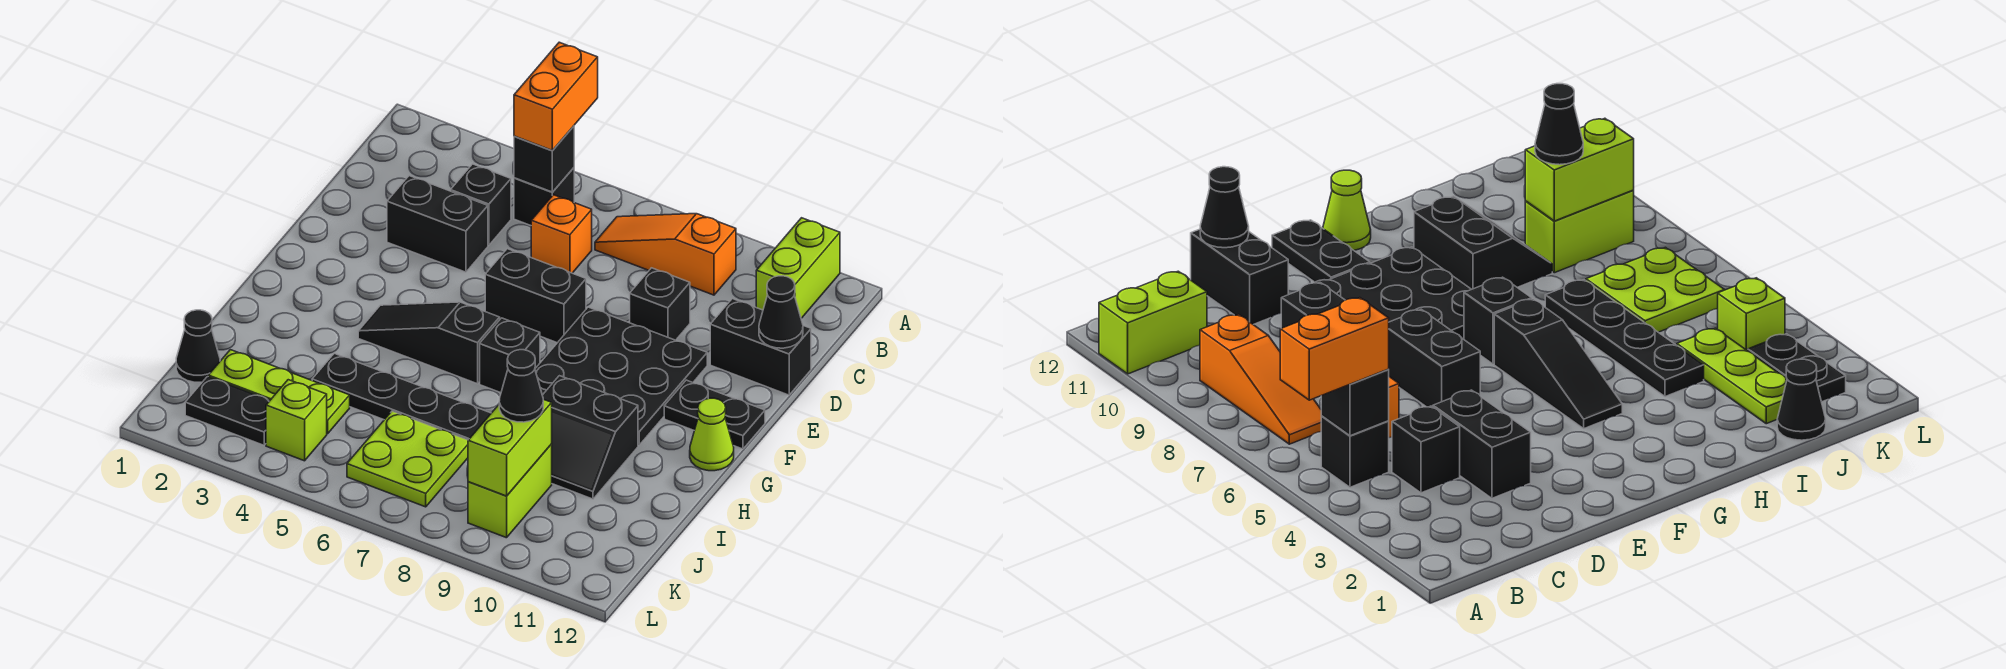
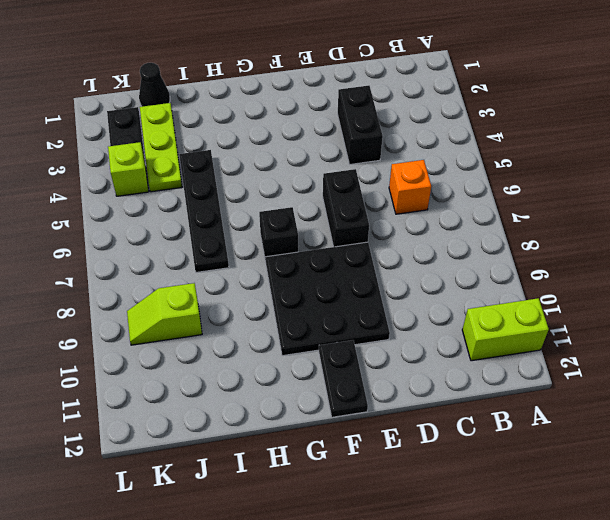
lime 1x2 slope [127,283,202,345] -> lime 1x2 brick [468,444,552,538]
none -> black 1x1 brick [514,168,574,225]
none -> orange 1x3 slope [595,214,736,295]
none -> black 1x1 brick [451,164,511,245]

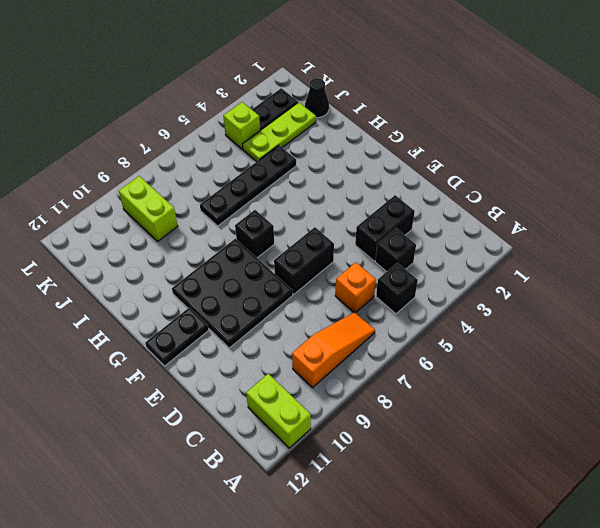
none -> black 1x1 brick [630,268,690,340]
none -> black 1x2 brick [710,299,811,395]
none -> black 1x3 slope [358,302,500,384]

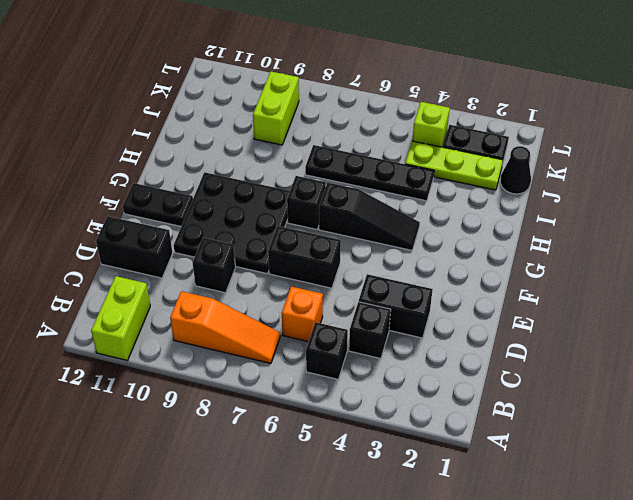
none -> lime 1x1 cone [690,398,734,471]
none -> black 2x2 slope [542,376,638,499]
none -> lime 2x2 plate [347,411,468,507]

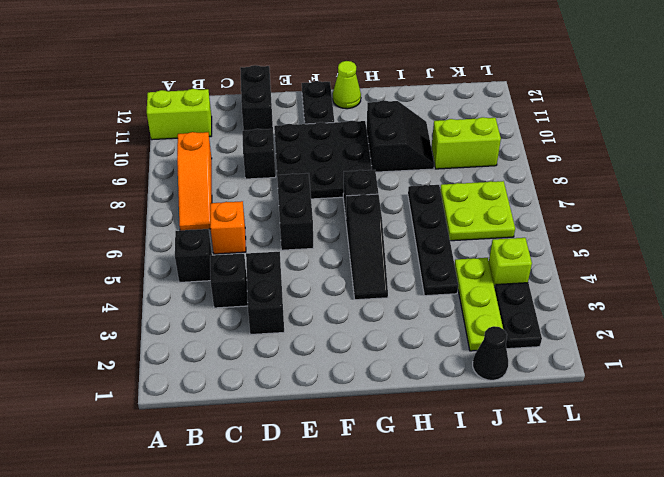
none -> black 1x1 brick [514,126,574,192]
none -> black 1x1 cone [759,276,803,348]
none -> lime 1x2 brick [468,399,552,496]

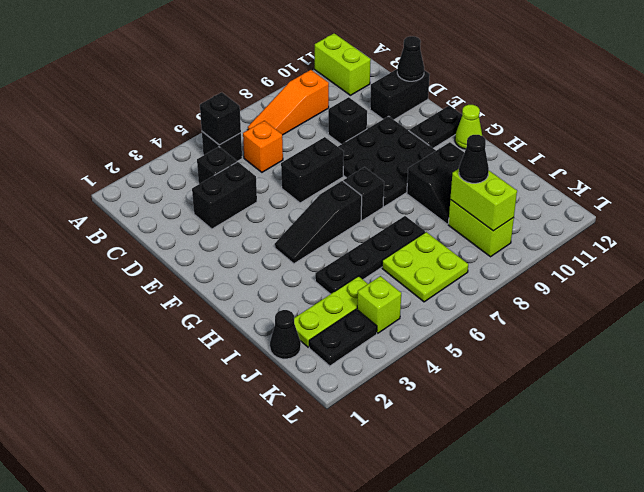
none -> orange 1x2 brick [514,42,598,151]

